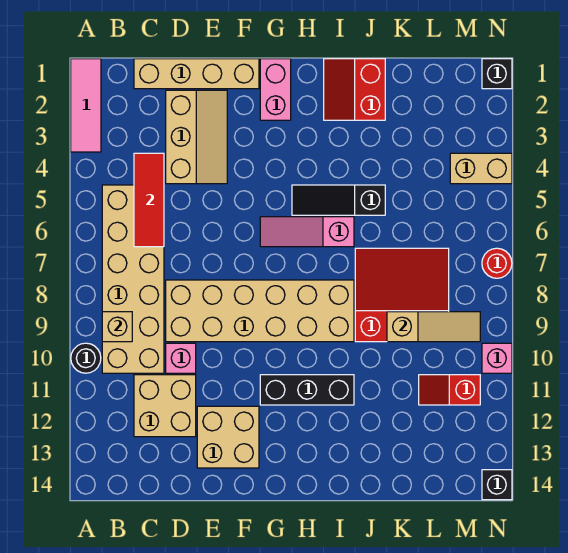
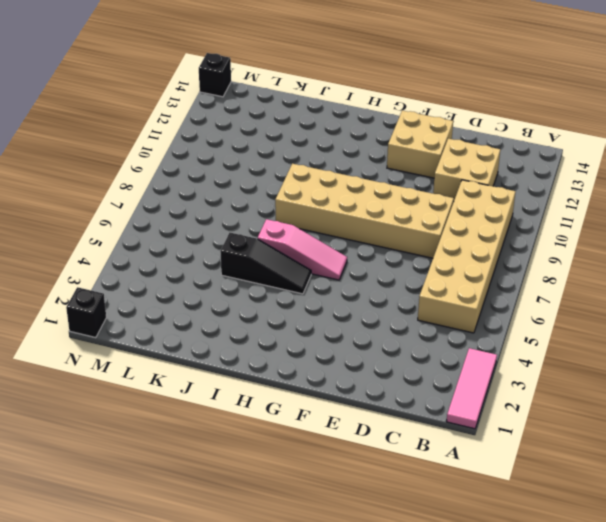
none -> black 1x1 round brick [71,343,101,373]
none -> tan 1x4 brick [134,59,259,89]
none -> tan 2x3 slope [166,90,227,184]

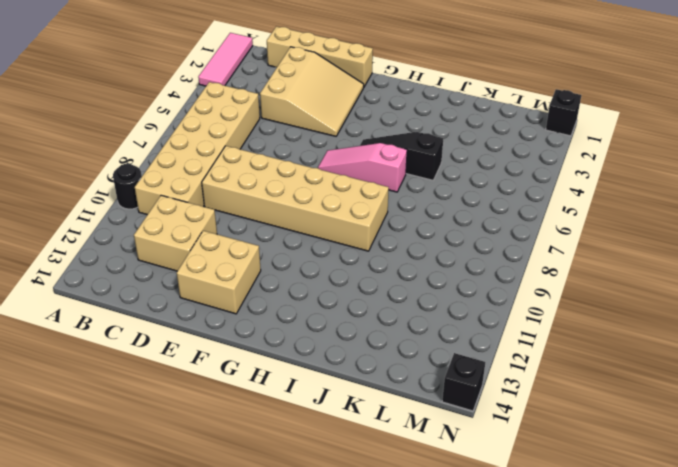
tan 3x3 slope [260,47,364,136] -> tan 2x3 slope [166,90,227,184]
none -> pink 1x1 brick [166,343,196,373]
none -> pink 1x2 brick [260,59,291,120]
none -> black 1x3 brick [260,375,354,405]

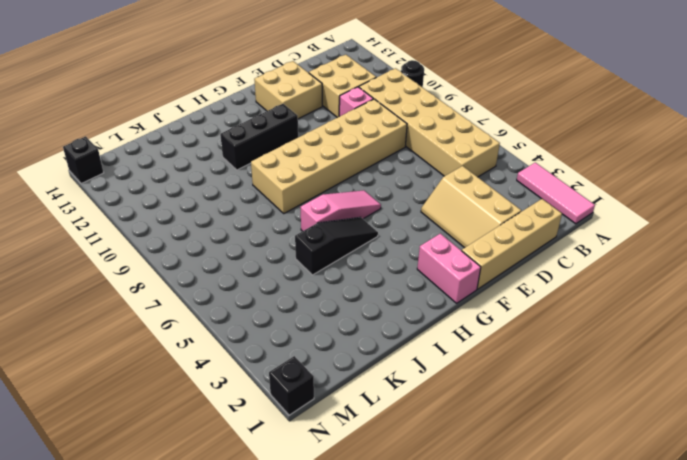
none -> red 2x2 slope [324,59,385,120]
none -> red 3x3 slope [355,248,449,342]
none -> red 1x2 slope [419,375,480,405]

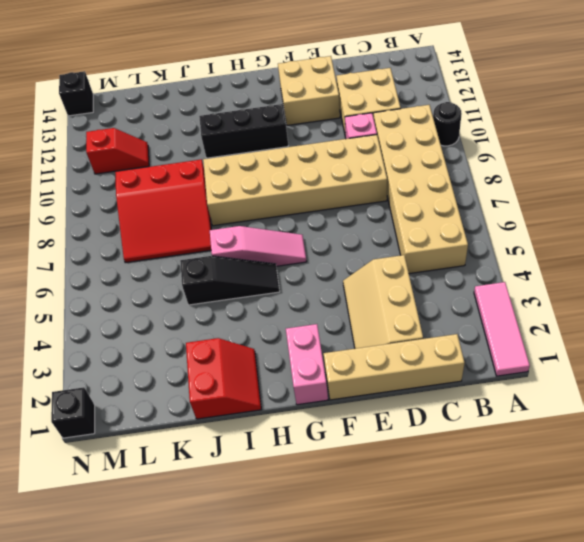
none -> tan 1x2 brick [450,153,512,184]
none -> red 1x1 round brick [482,248,512,278]
none -> pink 1x1 brick [482,343,512,373]

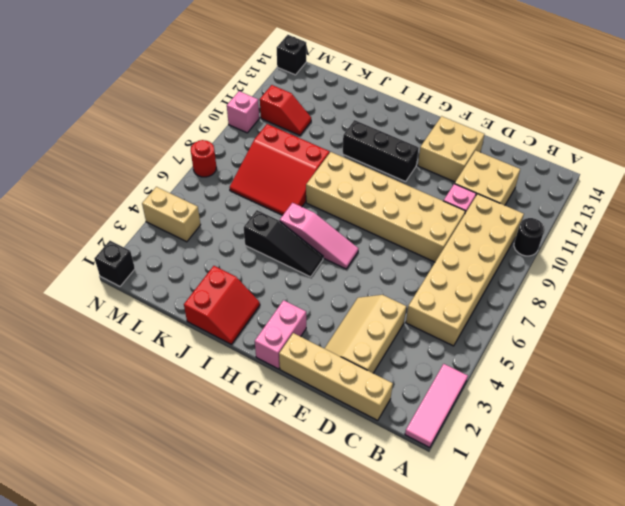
none -> tan 1x1 brick [102,312,132,342]
none -> red 1x3 tile [134,153,164,247]
none -> tan 1x3 slope [387,312,480,342]

